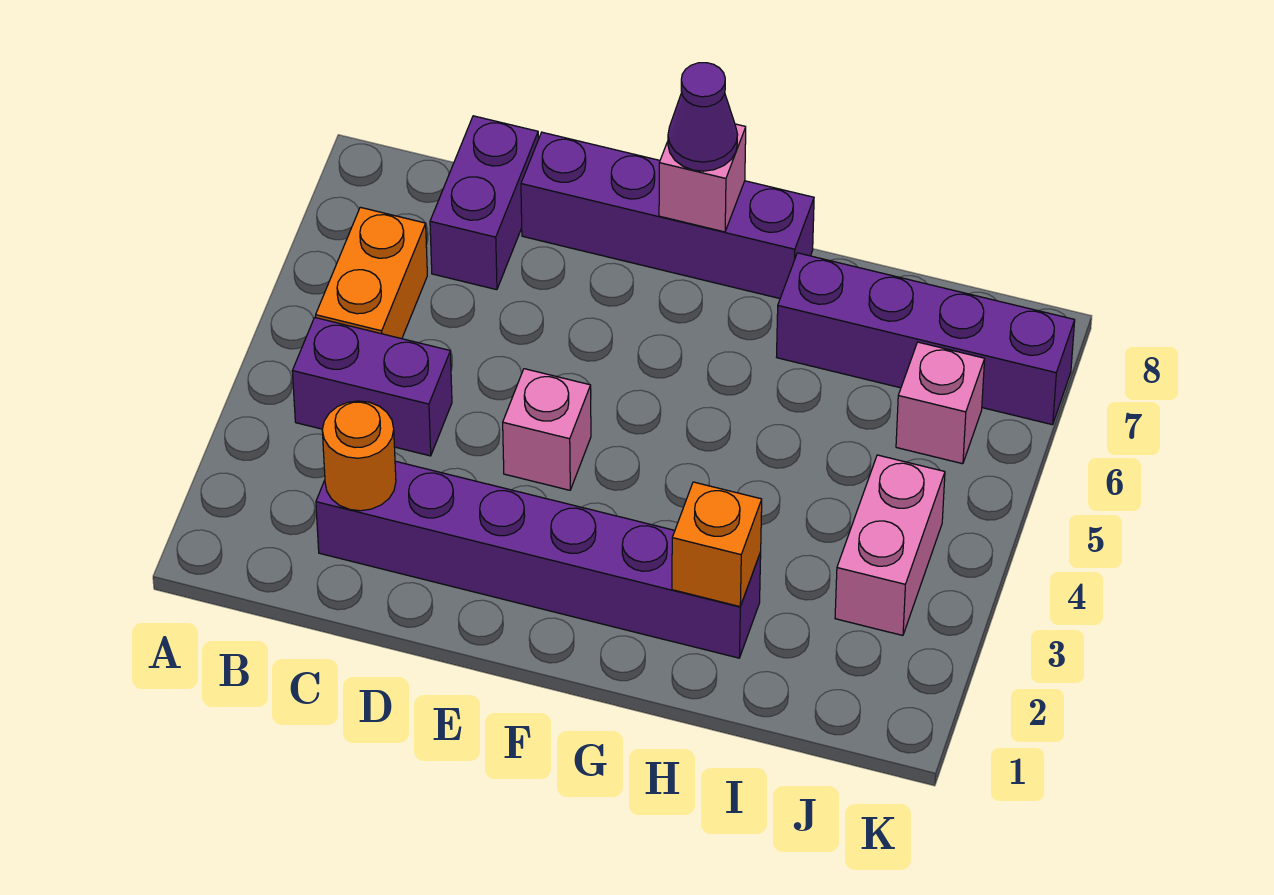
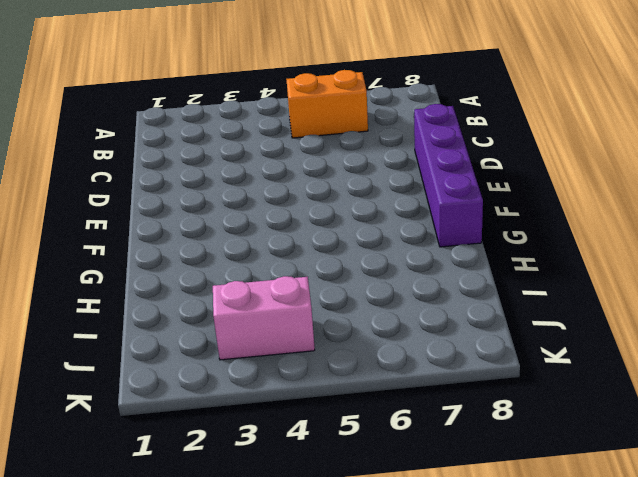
none -> purple 1x2 brick [292,318,452,456]
none -> purple 1x6 brick [316,461,761,658]
none -> purple 1x2 brick [430,116,538,290]

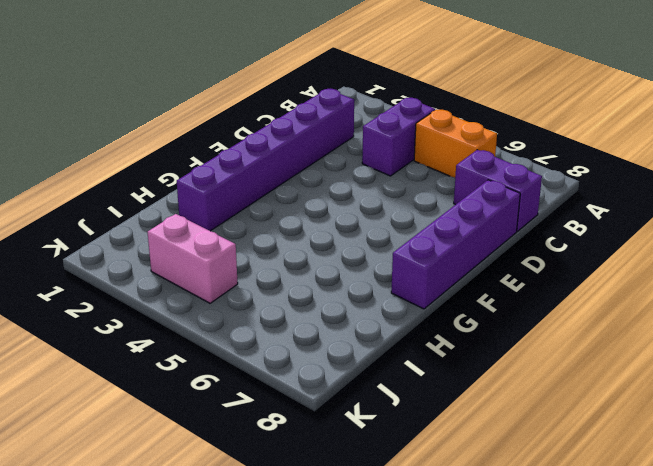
none -> pink 1x1 brick [503,369,591,490]
none -> purple 1x4 brick [777,253,1075,425]
none -> pink 1x1 brick [896,342,985,464]

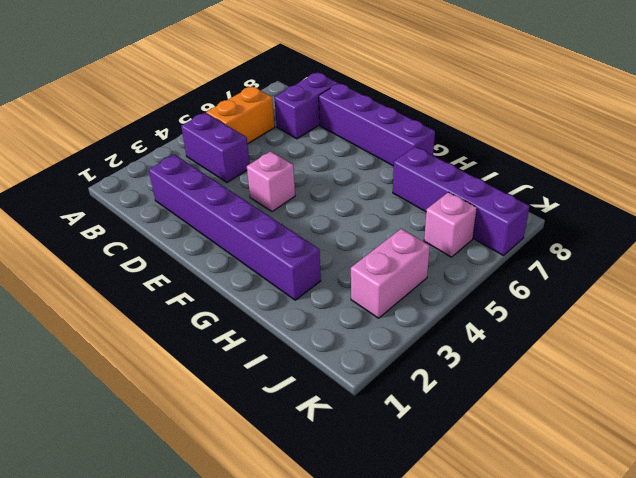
none -> orange 1x1 round brick [322,401,396,511]
none -> pink 1x1 brick [659,124,746,232]
none -> orange 1x1 brick [672,482,762,607]

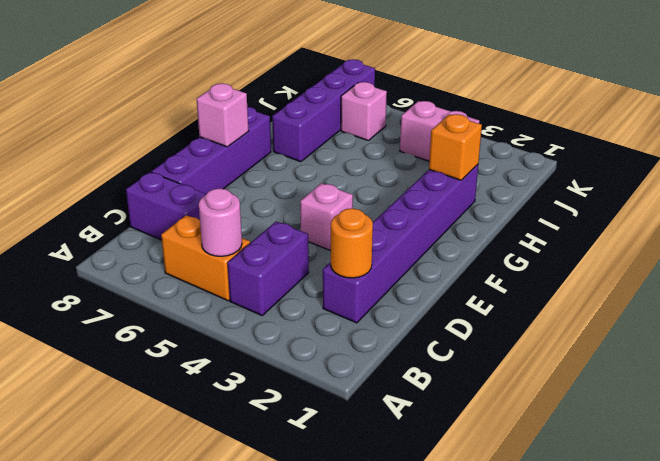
pink 1x1 round brick [199,188,242,256] -> none
none -> purple 1x1 cone [668,63,737,171]

